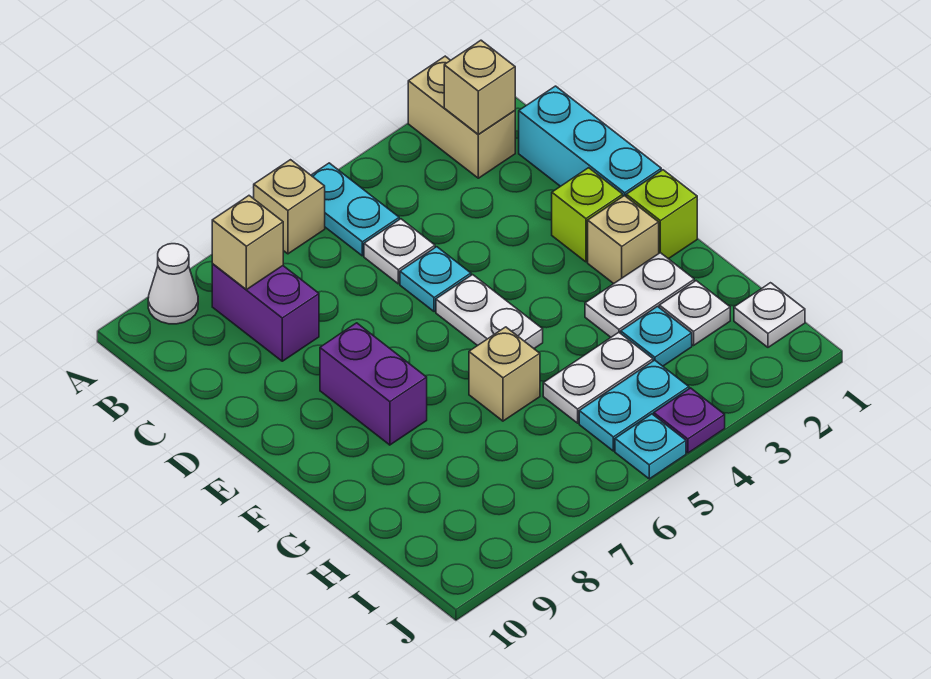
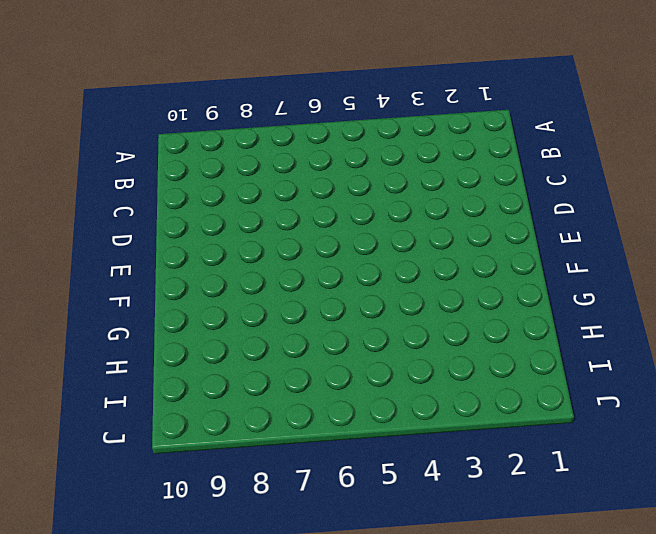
none -> tan 1x2 brick [408,56,515,178]
none -> cyan 1x2 plate [311,163,399,256]
none -> tan 1x1 brick [254,160,325,254]

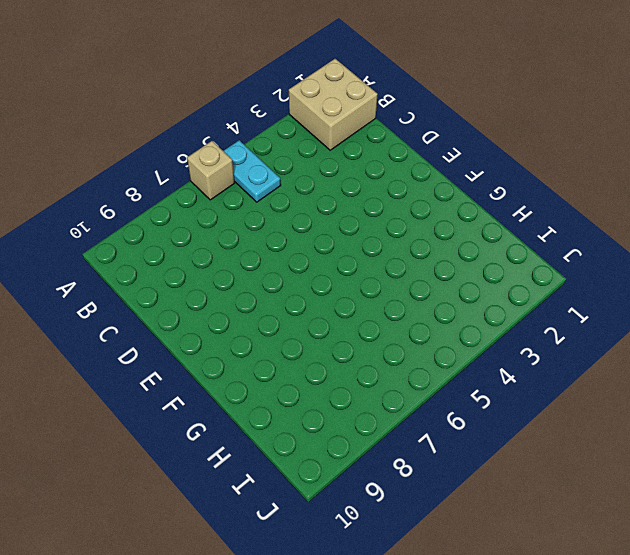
tan 2x2 brick [289,59,378,150] -> tan 1x2 brick [408,56,515,178]
none -> white 1x1 cone [148,244,198,324]
none -> purple 1x2 brick [212,264,319,361]
none -> cyan 1x3 brick [519,86,661,196]

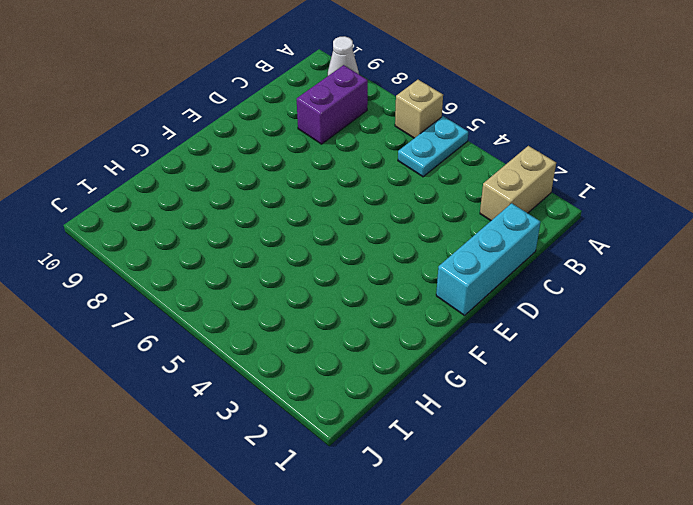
none -> white 1x1 plate [364,219,435,284]
none -> cyan 1x1 plate [400,247,471,312]
none -> lime 1x1 brick [552,168,623,262]

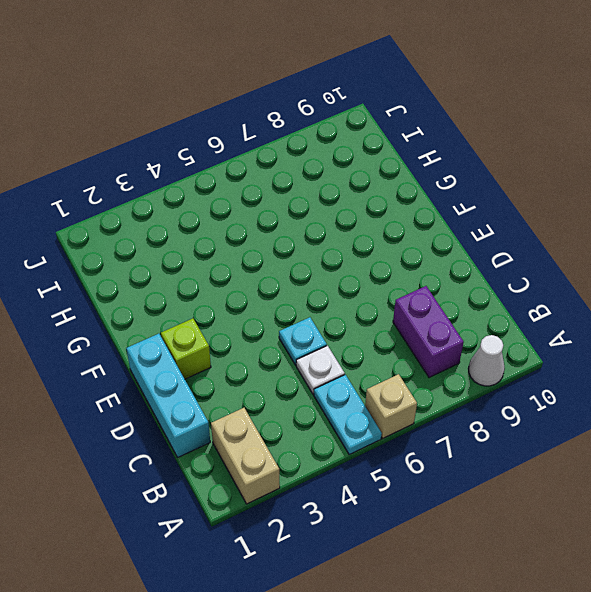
none -> white 1x2 plate [436,275,543,348]
none -> purple 1x2 brick [320,323,427,445]
none -> lime 1x1 brick [626,170,697,259]

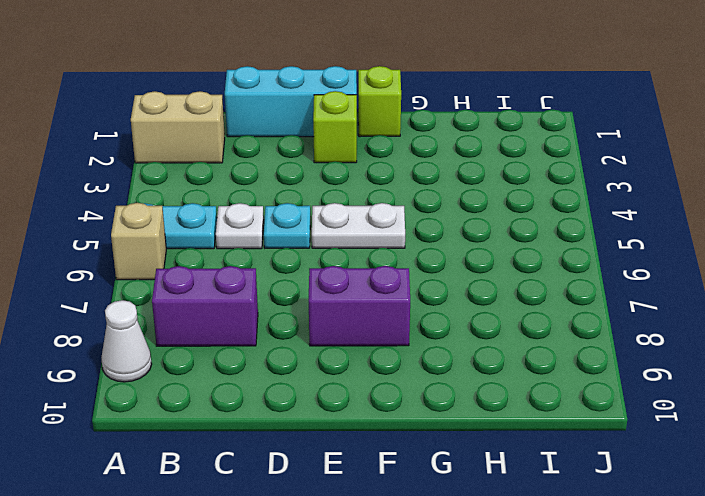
none -> tan 1x1 brick [588,196,659,284]
none -> white 1x2 plate [585,253,694,337]
none -> tan 1x1 brick [469,327,540,421]

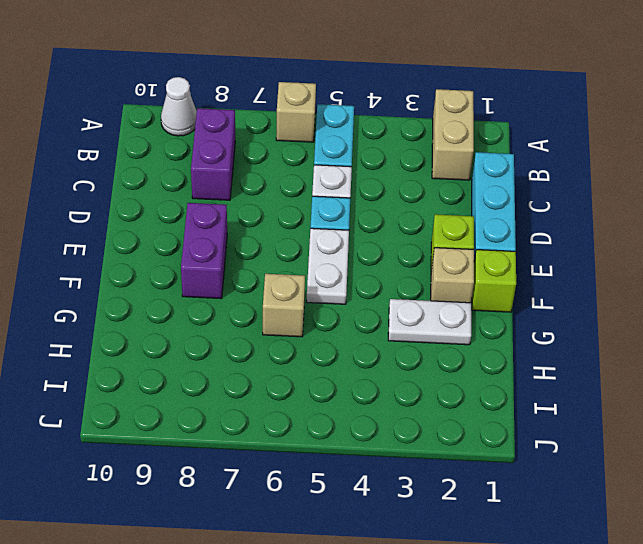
none -> white 1x1 plate [659,281,730,346]
none -> cyan 1x1 plate [621,307,692,366]
none -> white 1x2 plate [543,332,653,423]

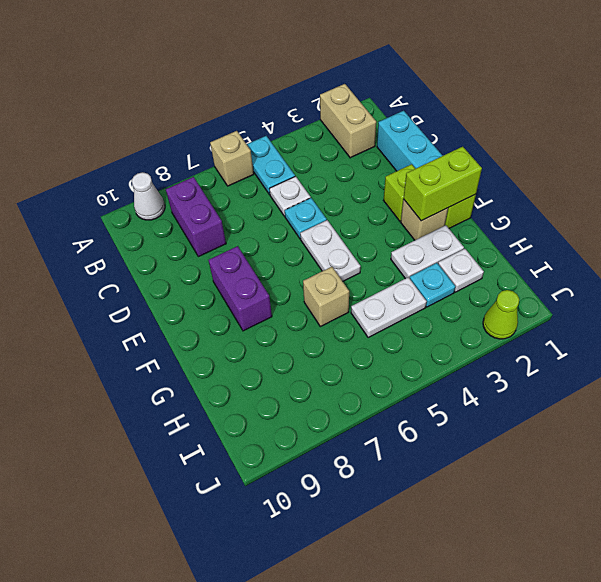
lime 1x2 brick [403,147,482,221] -> none
lime 1x1 cone [483,290,519,339] -> none
none -> white 1x1 plate [734,283,805,347]
none -> cyan 1x2 plate [579,360,689,451]
none -> purple 1x1 plate [654,388,725,453]

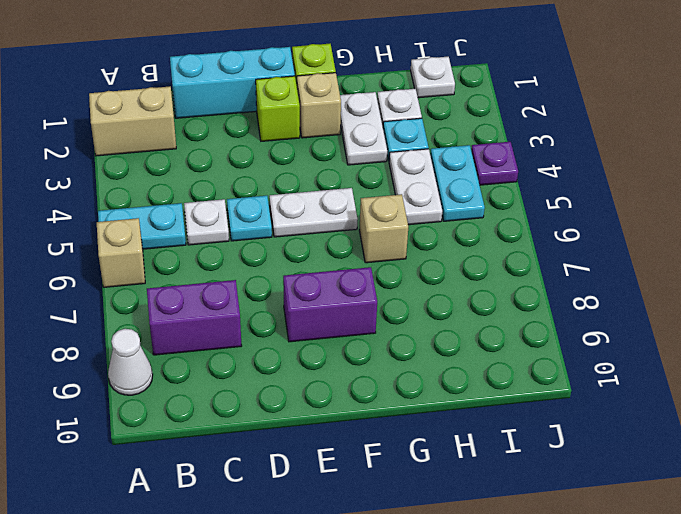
none -> cyan 1x1 plate [615,414,686,479]
none -> tan 1x1 brick [444,40,515,135]
none -> tan 1x1 brick [212,196,283,290]

